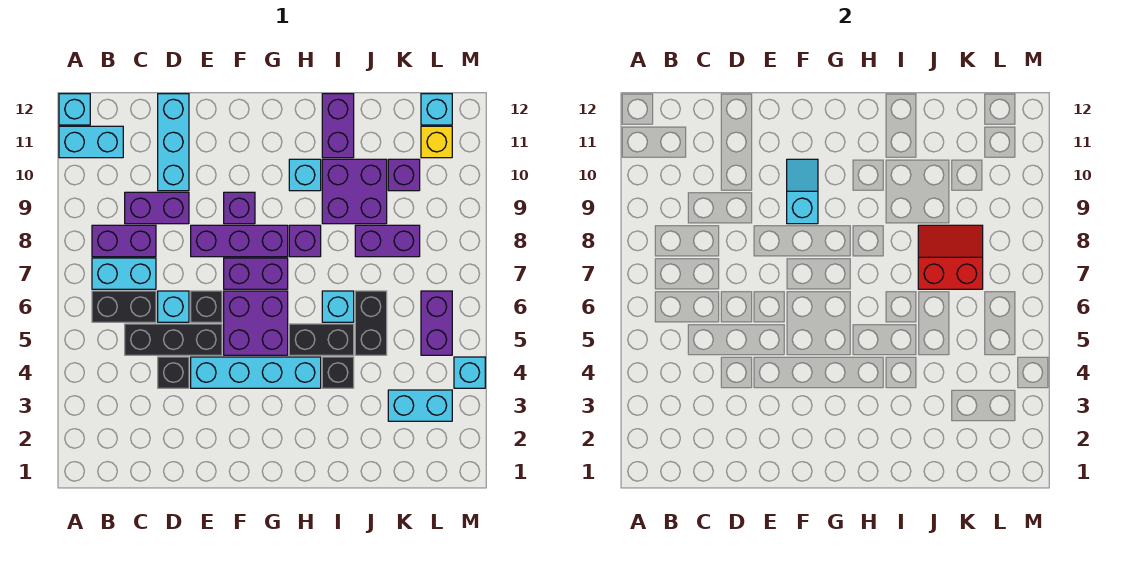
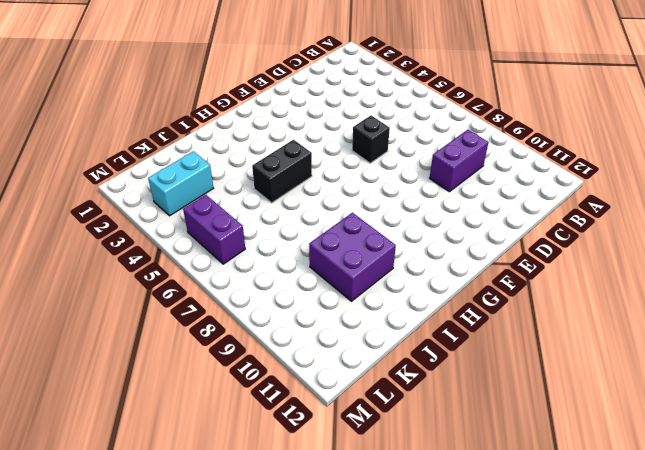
none -> cyan 1x2 brick [59,126,123,158]
none -> cyan 1x1 brick [59,94,90,125]
none -> black 1x2 brick [92,291,156,322]
none -> cyan 1x2 brick [92,258,156,289]

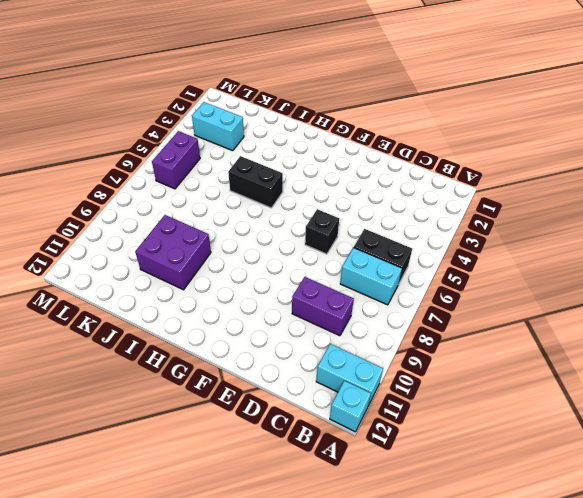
none -> purple 1x2 brick [92,225,156,257]
none -> black 1x3 brick [125,324,222,355]
none -> black 1x1 brick [158,357,189,388]
none -> cyan 1x1 brick [158,291,189,322]

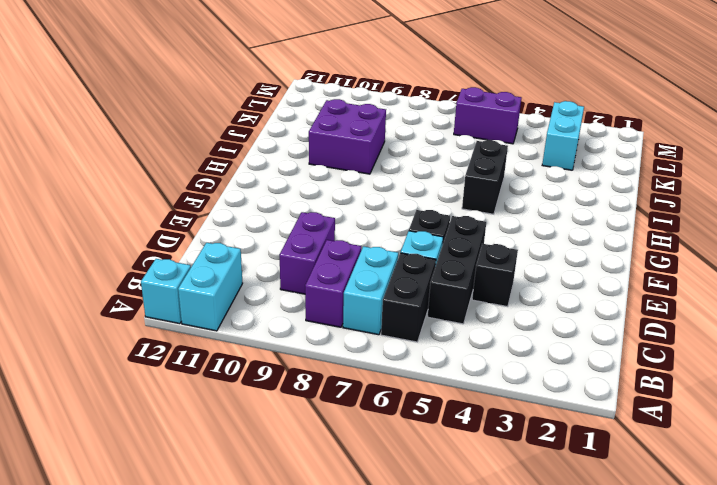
none -> cyan 1x3 brick [158,94,189,191]
none -> cyan 1x4 brick [191,357,321,388]
none -> purple 1x3 brick [191,225,288,257]
none -> purple 2x2 brick [224,291,288,355]

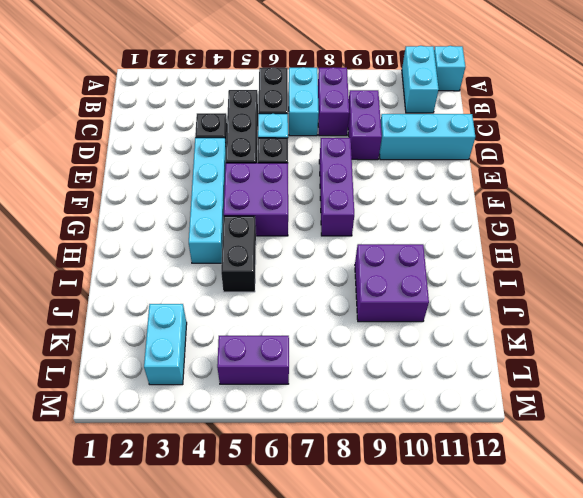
none -> purple 1x2 brick [224,258,288,289]
none -> purple 1x1 brick [224,192,255,224]
none -> purple 1x1 brick [289,225,321,257]
none -> cyan 1x1 brick [289,159,321,191]

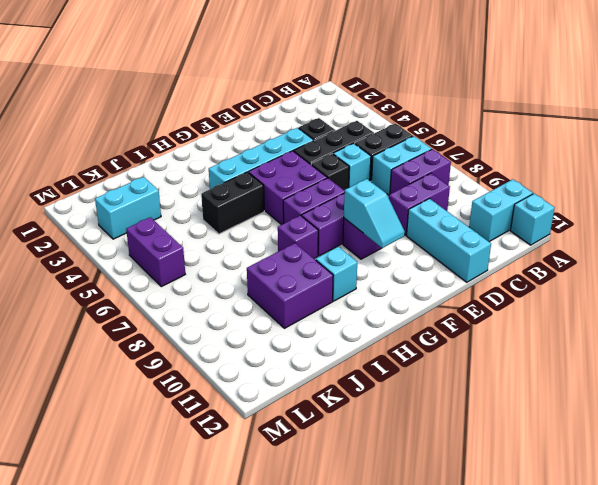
none -> black 1x1 brick [322,357,354,388]
none -> cyan 1x1 brick [322,291,354,322]
none -> purple 1x2 brick [322,94,354,158]
none -> black 1x2 brick [355,291,387,355]

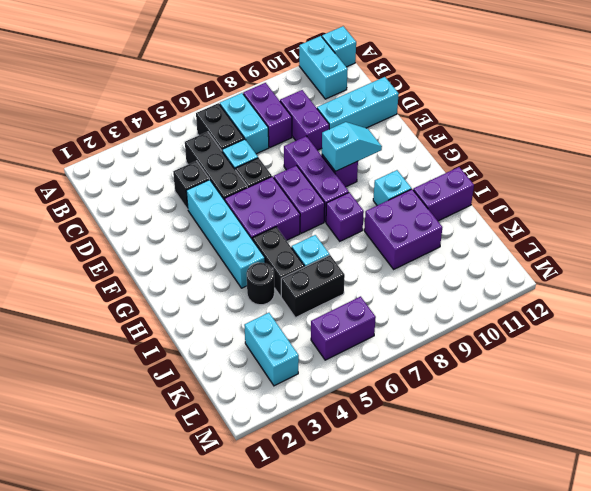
black 1x1 round brick [246,263,274,305] -> black 1x1 brick [322,357,354,388]
none -> purple 1x2 brick [355,225,420,257]
none -> purple 1x1 brick [388,159,420,191]
none -> yellow 1x1 brick [421,126,452,158]
none -> cyan 1x1 brick [421,94,452,125]

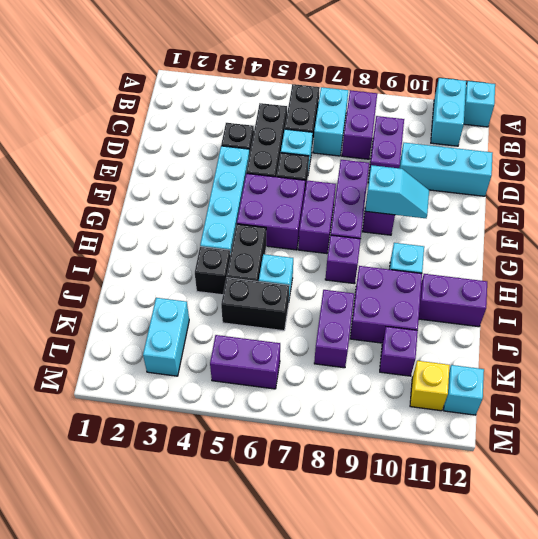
none -> cyan 1x1 brick [454,357,485,388]
none -> red 2x2 slope [918,225,983,289]

